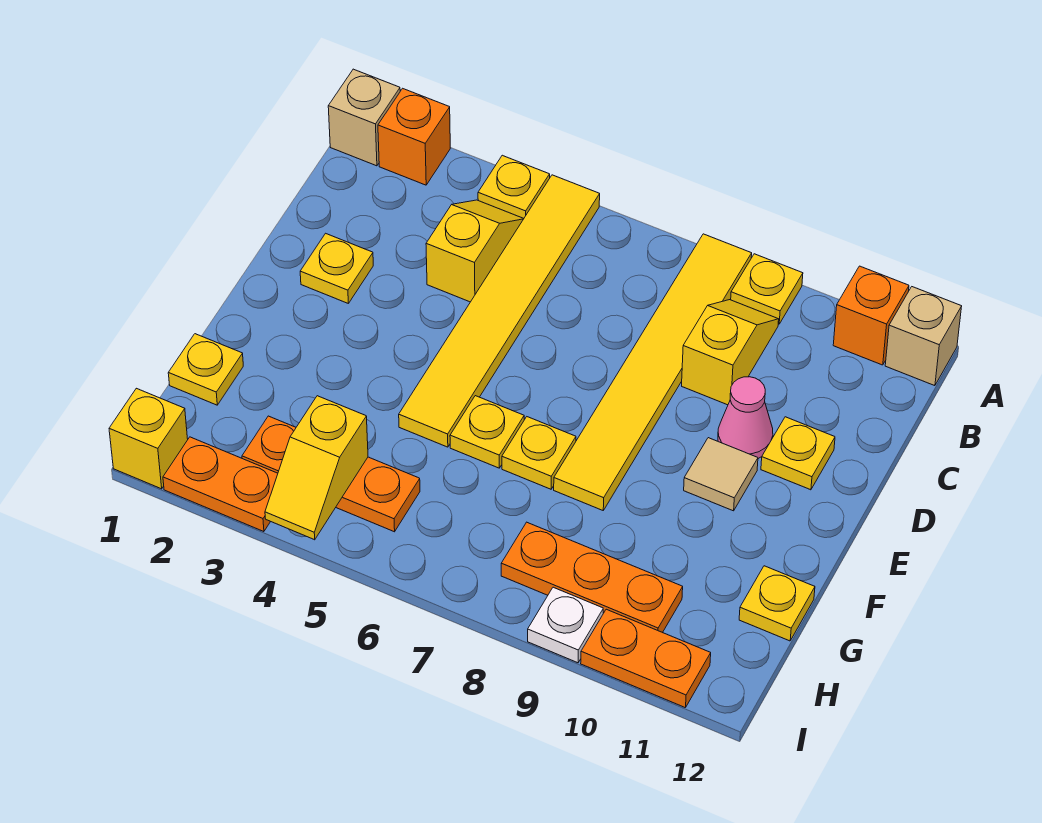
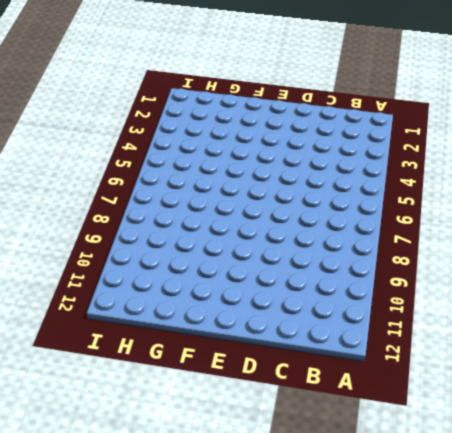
none -> tan 1x1 brick [328,69,400,166]
none -> orange 1x1 brick [378,88,450,185]
none -> yellow 1x1 plate [478,155,550,218]

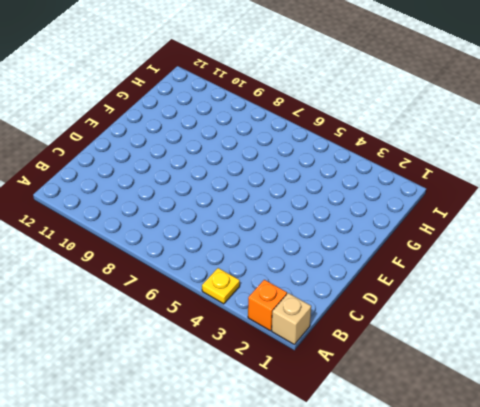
none -> yellow 1x6 tile [399,175,600,447]
none -> yellow 1x6 tile [554,234,752,510]
none -> yellow 1x1 plate [731,254,803,324]

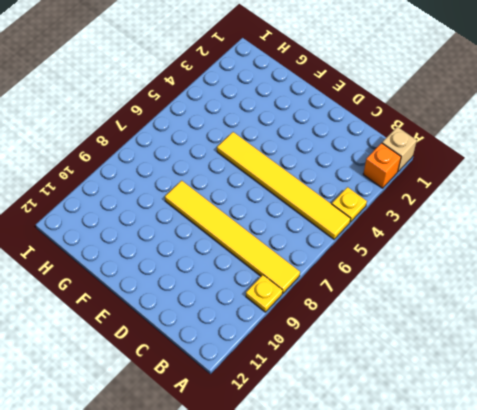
none -> orange 1x1 brick [833,266,909,365]
none -> tan 1x1 brick [885,287,962,386]
none -> yellow 1x2 slope [426,200,524,302]

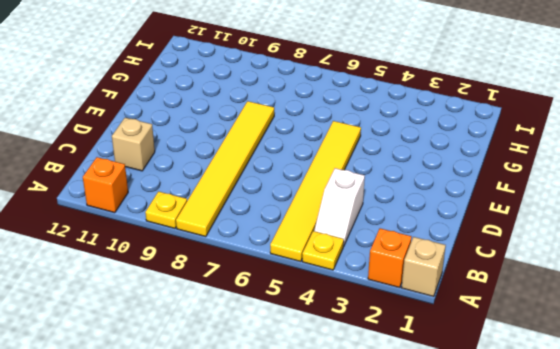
white 1x2 slope [314,168,365,246] -> yellow 1x2 slope [426,200,524,302]
tan 1x1 brick [112,118,155,171] -> tan 1x1 brick moved to [885,287,962,386]
none -> yellow 1x2 slope [682,300,779,405]
none -> yellow 1x1 plate [300,233,373,303]
none -> pink 1x1 cone [718,377,773,459]

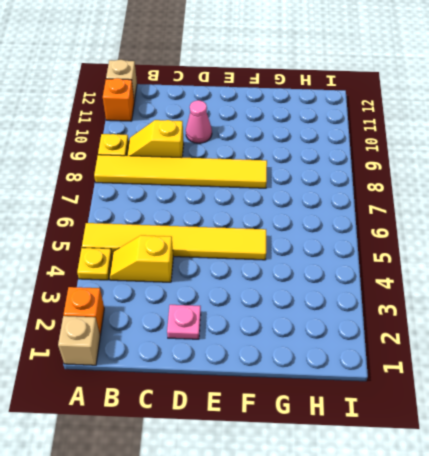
pink 1x1 plate [167,305,201,339] -> yellow 1x1 plate [300,233,373,303]
none -> yellow 1x1 plate [761,417,835,490]
none -> tan 1x1 tile [684,438,758,511]
none -> yellow 1x1 plate [450,396,524,468]

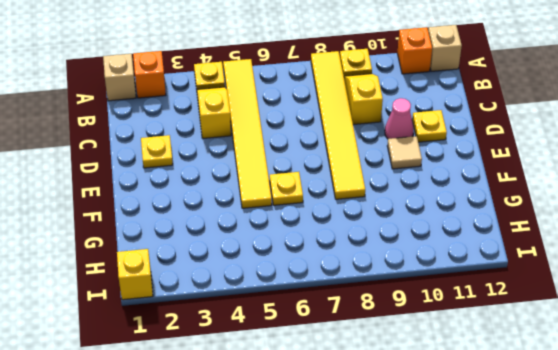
none -> yellow 1x1 plate [502,417,576,489]
none -> yellow 1x1 plate [168,334,243,405]
none -> yellow 1x1 plate [739,566,815,641]

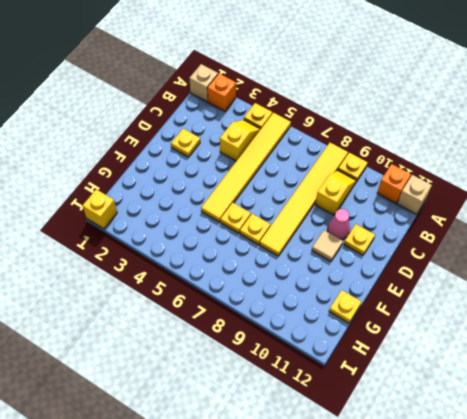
none -> yellow 1x1 plate [168,334,243,405]
none -> orange 1x3 plate [242,416,420,532]
none -> orange 1x3 plate [501,522,683,633]

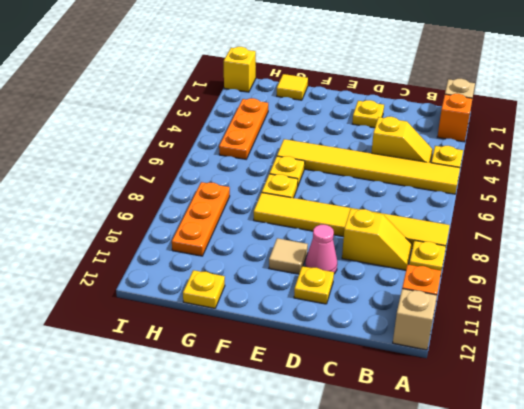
yellow 1x1 tile [277,74,308,100] -> yellow 1x1 plate [168,334,243,405]
none -> orange 1x2 plate [163,437,278,532]
none -> white 1x1 plate [528,587,603,663]
none -> orange 1x2 plate [581,609,711,708]

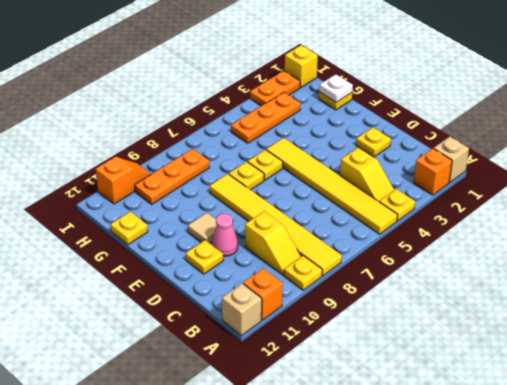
white 1x1 plate [319,74,353,102] -> white 1x1 plate moved to [528,587,603,663]
orange 1x2 slope [96,157,151,204] -> orange 1x2 plate [581,609,711,708]
none -> yellow 1x2 slope [265,396,368,540]

